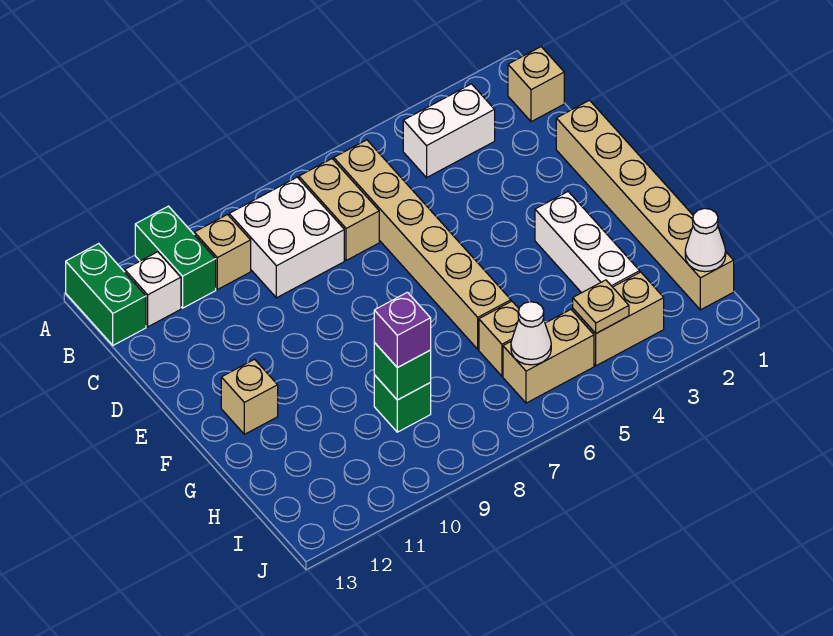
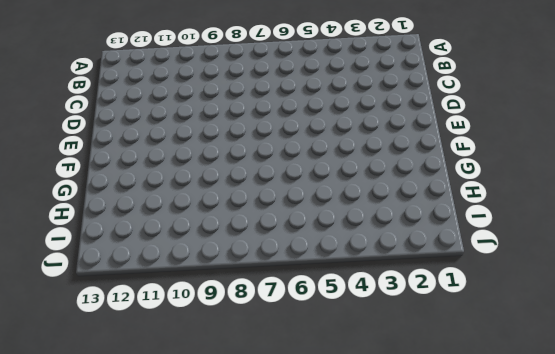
none -> green 1x2 brick [135,206,216,308]
none -> green 1x2 brick [66,244,146,345]
none -> tan 1x1 brick [508,47,564,122]

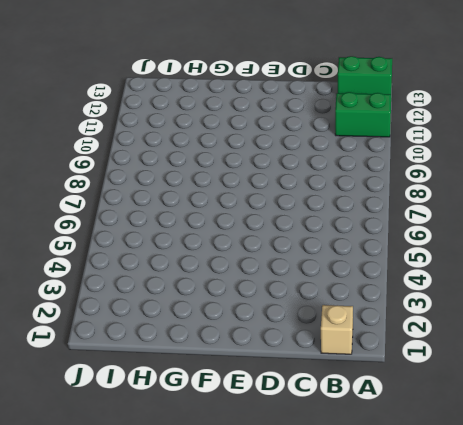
none -> white 1x2 brick [403,84,495,178]
none -> tan 1x6 brick [334,140,511,349]
none -> tan 1x2 brick [299,159,379,260]

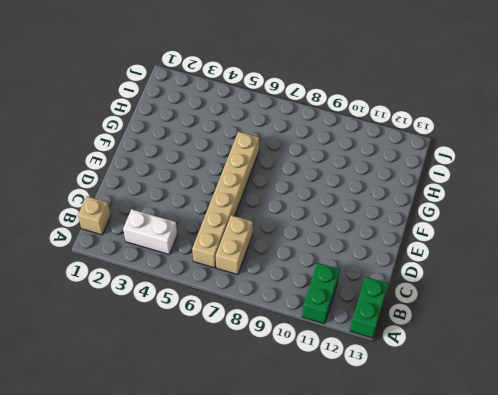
none -> white 2x2 brick [229,177,344,298]
none -> tan 1x1 brick [194,215,251,290]
none -> white 1x1 brick [125,252,181,327]

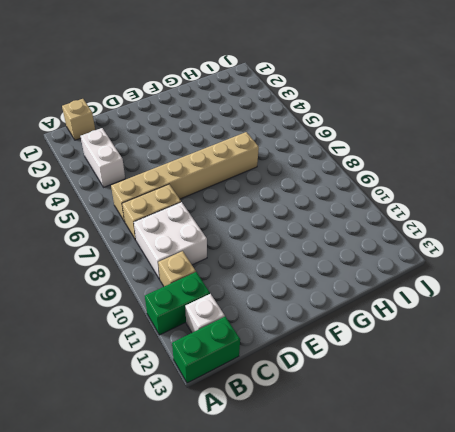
none -> tan 1x6 brick [556,100,734,310]
none -> white 1x3 brick [535,192,640,293]
none -> tan 1x1 brick [221,359,278,434]

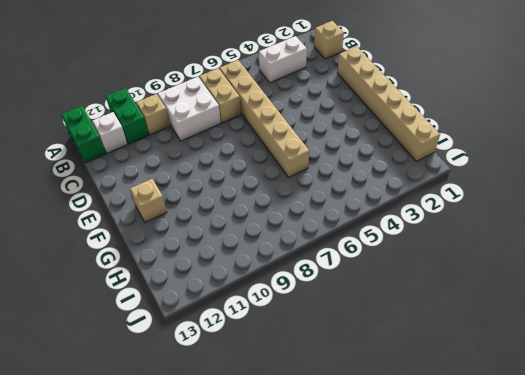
none -> white 1x3 brick [535,192,640,293]
none -> tan 1x1 brick [479,301,519,376]
none -> green 1x1 brick [374,375,431,432]

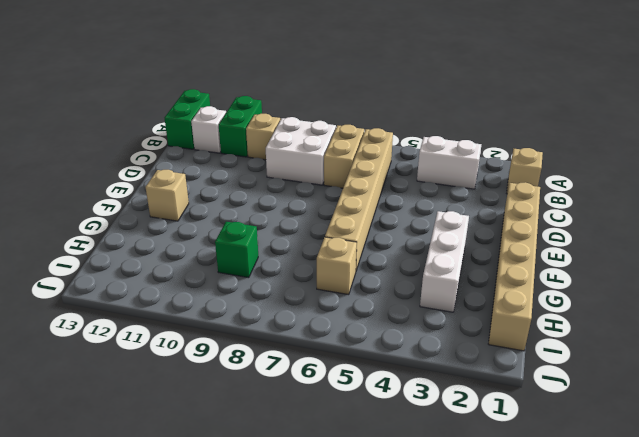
none -> tan 1x2 brick [573,272,664,366]
none -> tan 1x2 brick [503,310,594,403]
none -> green 1x1 brick [374,343,431,400]

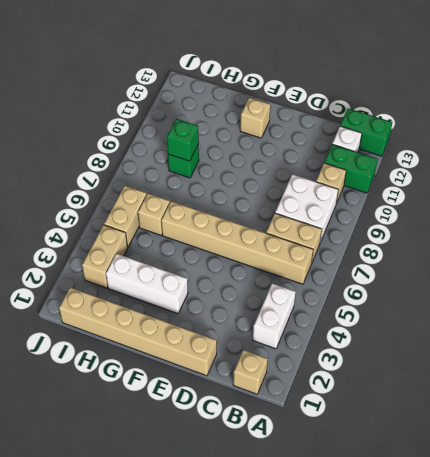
none -> white 1x1 cone [685,208,726,272]
none -> tan 1x1 plate [573,280,629,333]
none -> white 1x1 cone [511,302,551,365]

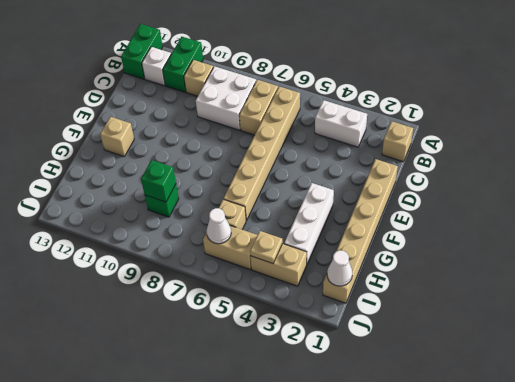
none -> purple 1x1 brick [374,292,431,368]

